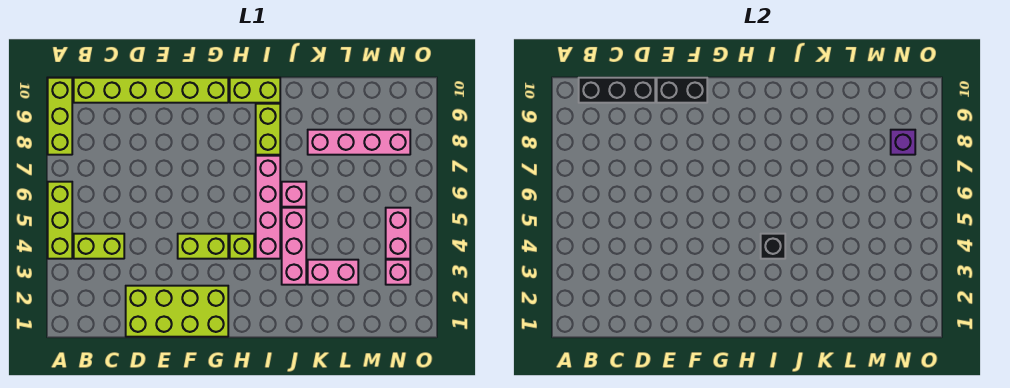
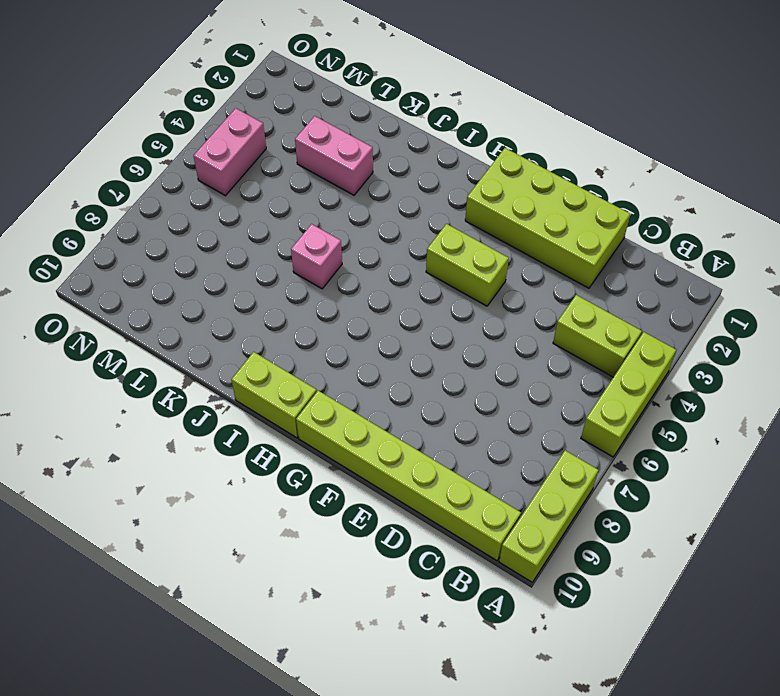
none -> lime 1x1 brick [230,234,254,259]
none -> pink 1x4 brick [256,156,280,259]
none -> lime 1x2 brick [256,104,280,155]

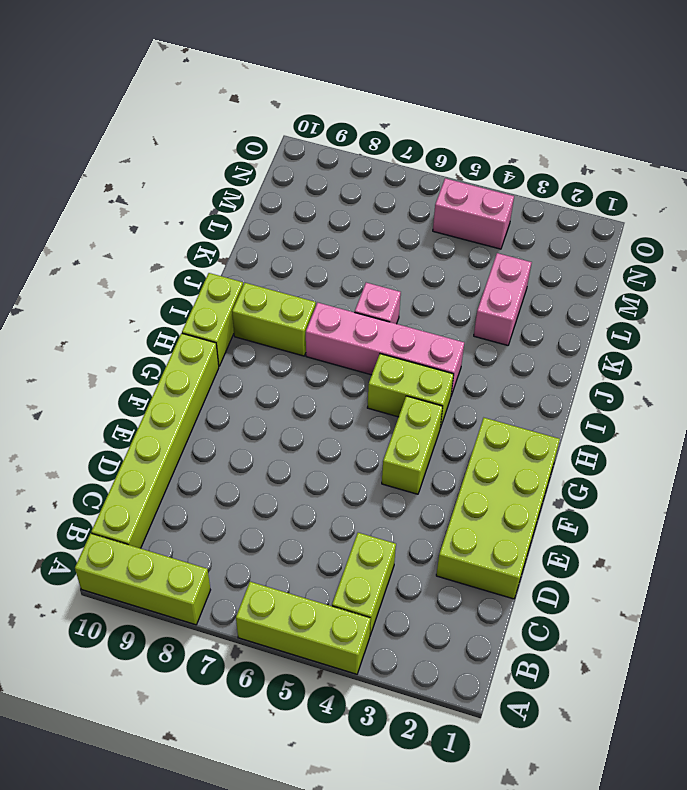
lime 1x2 brick [367,354,454,428] -> lime 1x1 brick [230,234,254,259]
none -> pink 1x3 brick [282,208,306,285]
none -> pink 1x4 brick [308,130,410,155]
none -> pink 1x1 brick [386,260,410,285]

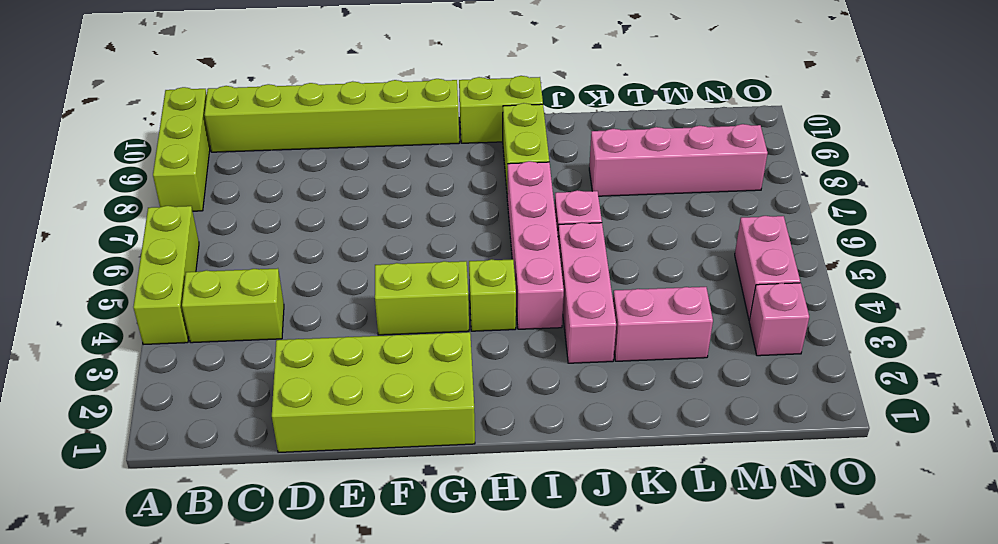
none -> black 1x3 brick [579,78,655,103]
none -> black 1x2 brick [657,78,707,103]
none -> black 1x1 brick [761,234,785,259]

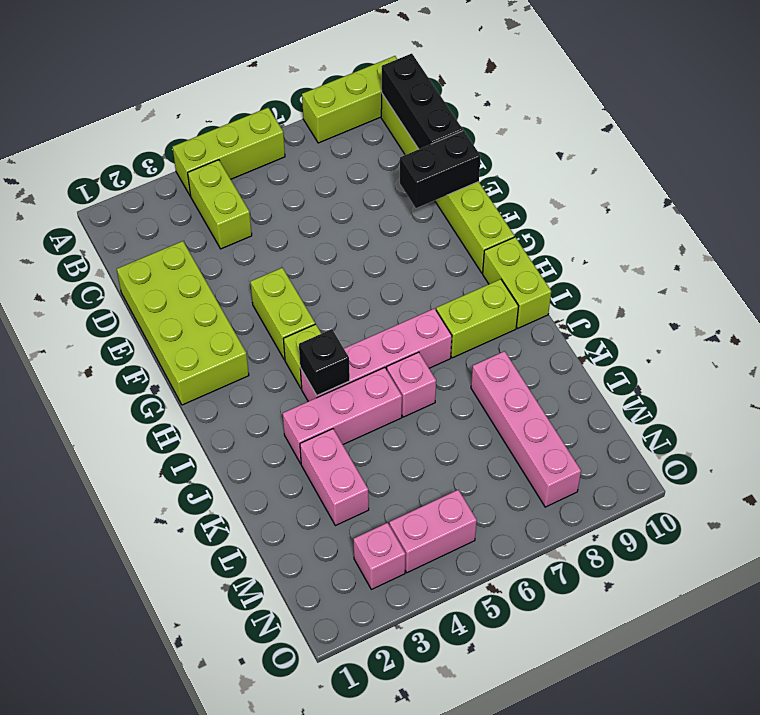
black 1x2 brick [400,131,481,208] -> black 1x2 brick turned to [657,78,707,103]
none -> purple 1x1 brick [891,130,915,155]

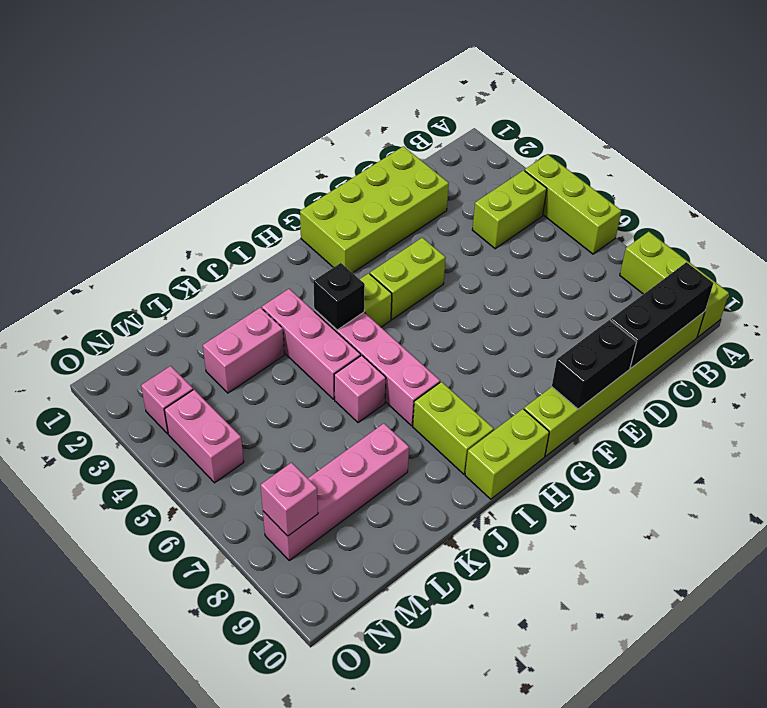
pink 1x1 brick [261,463,318,536] -> purple 1x1 brick [891,130,915,155]

